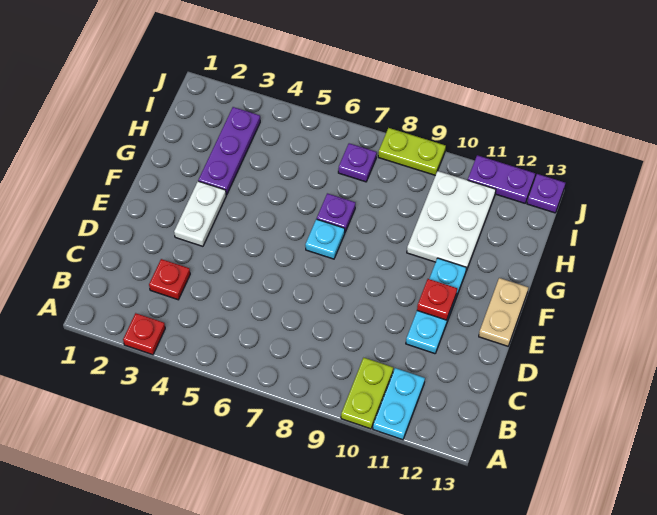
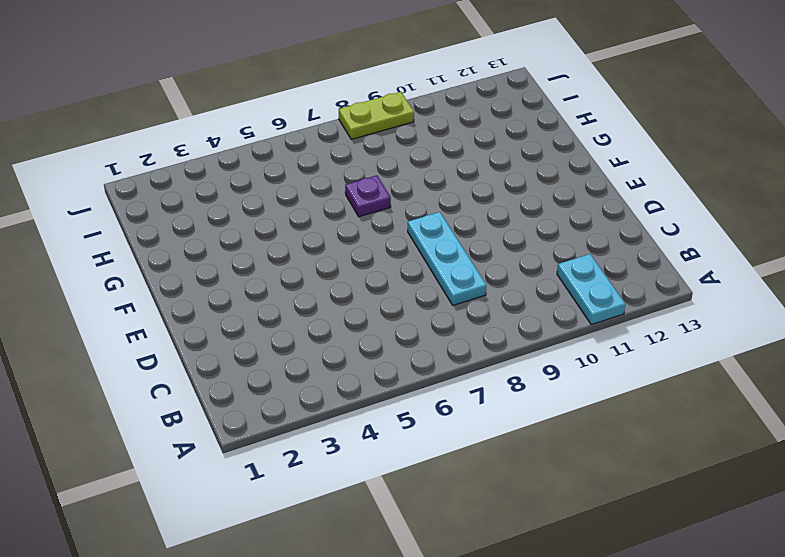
cyan 1x3 plate [408,212,486,305] -> cyan 1x3 plate moved to [406,258,466,354]
none -> red 1x1 plate [123,313,165,355]
none -> lime 1x2 plate [341,358,393,429]
none -> red 1x1 plate [149,259,190,300]

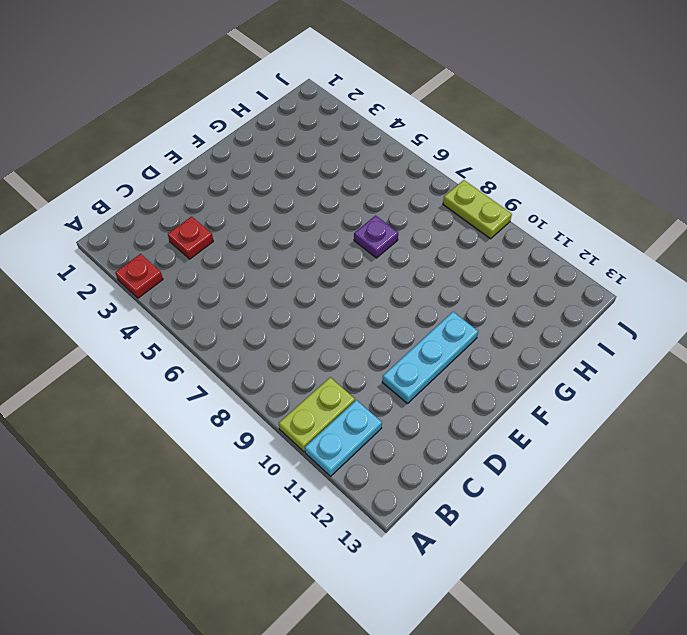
none -> white 1x2 plate [174,181,226,246]
none -> tan 1x2 plate [479,278,528,346]
none -> cyan 1x1 plate [305,219,345,259]

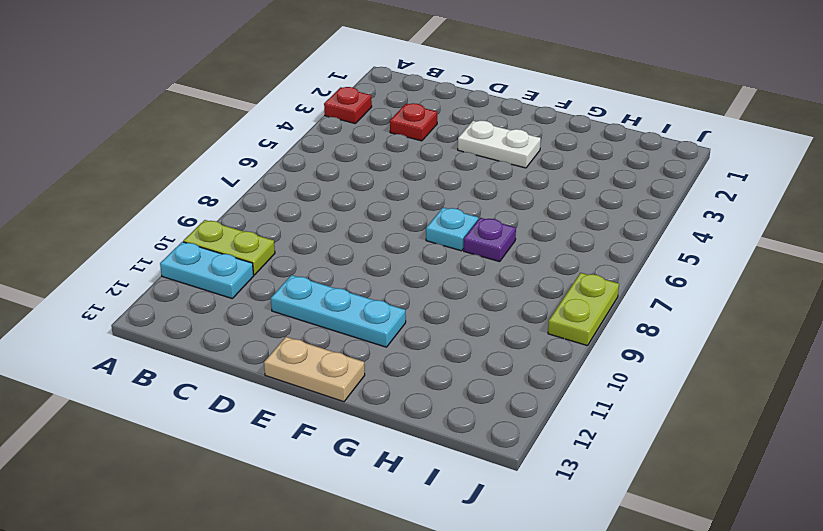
none -> purple 1x3 plate [198,107,260,195]
none -> white 2x3 plate [407,171,496,271]
none -> purple 1x1 plate [338,143,377,182]

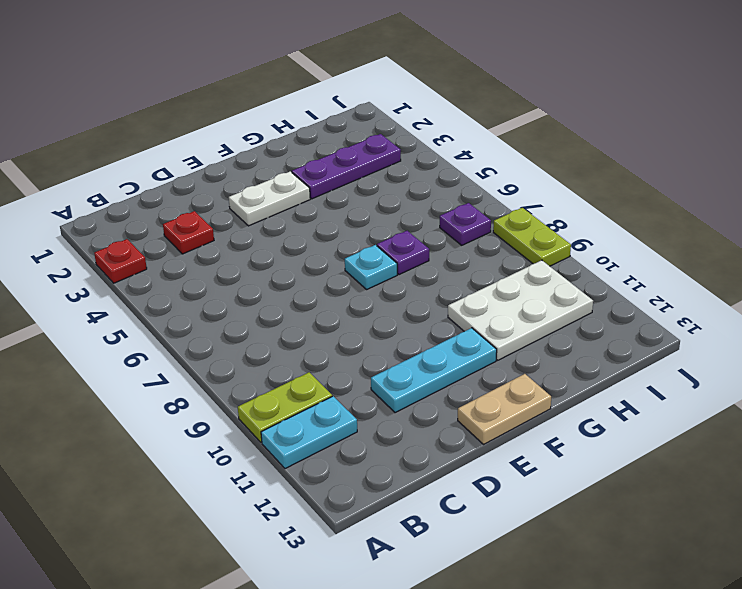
none -> purple 1x2 plate [468,155,535,203]
none -> purple 1x1 plate [527,174,565,213]
none -> red 1x1 plate [417,279,457,320]

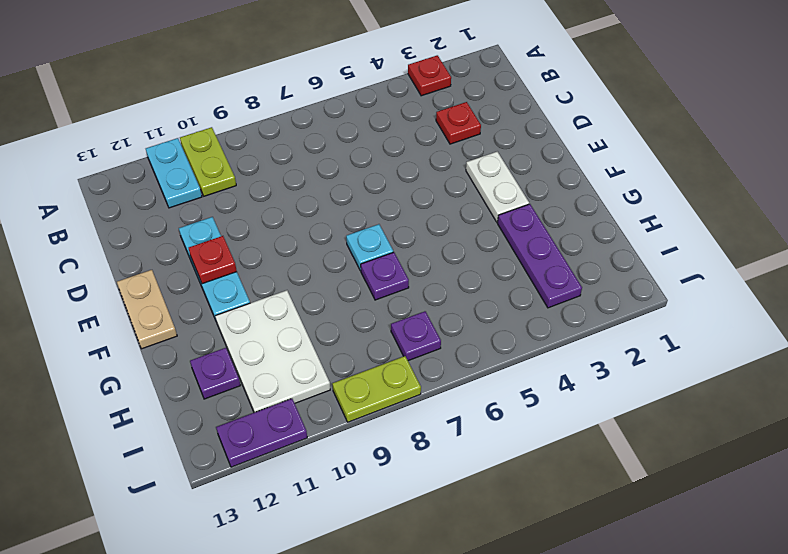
purple 1x1 plate [190,348,241,399] -> purple 1x1 plate moved to [527,174,565,213]

